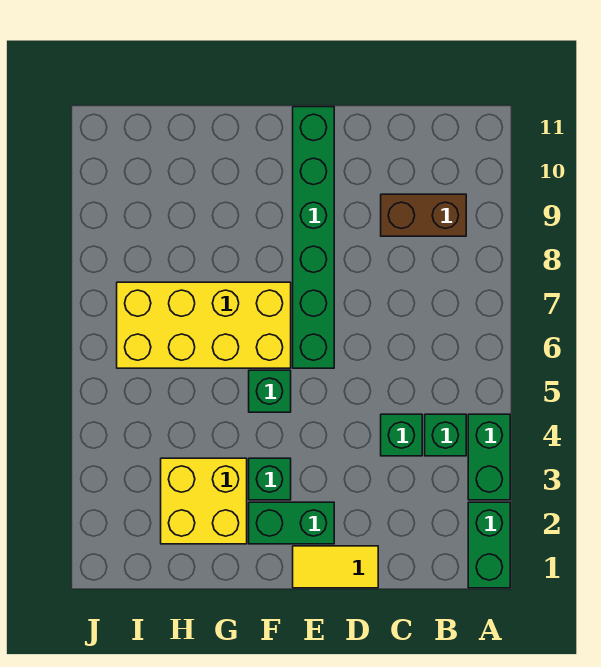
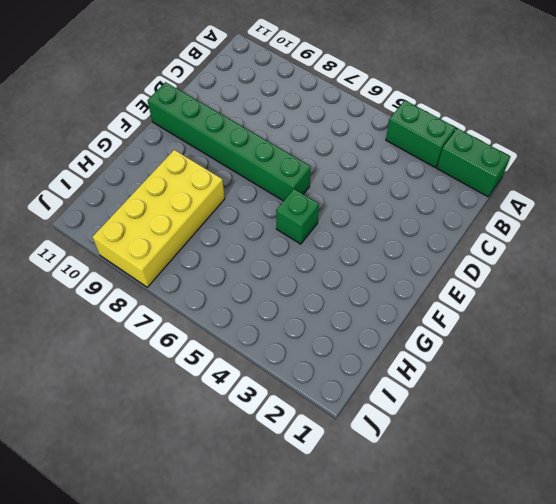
yellow 2x4 brick [92,150,225,287] -> yellow 2x4 brick moved to [117,282,291,368]
none -> green 1x1 brick [425,414,466,456]
none -> brown 1x2 brick [381,194,466,236]
none -> green 1x1 brick [381,414,422,456]

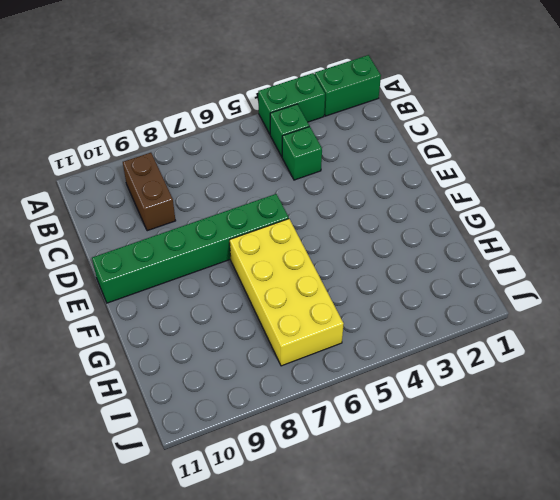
none -> yellow 1x2 tile [293,546,378,588]
none -> green 1x2 brick [249,502,334,544]
none -> green 1x1 brick [249,458,291,500]

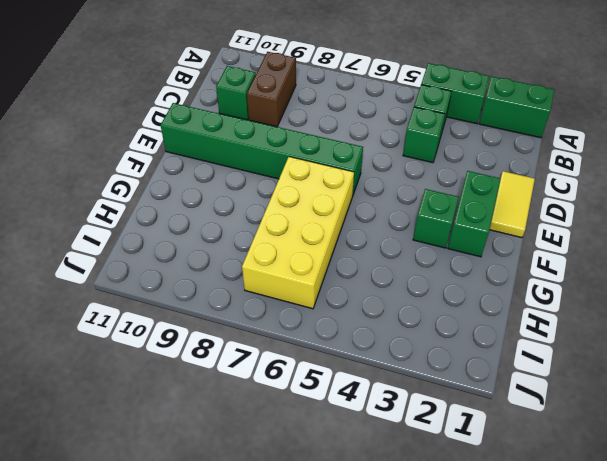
green 1x1 brick [216,66,256,120] -> green 1x1 brick moved to [249,370,291,412]
none -> yellow 2x2 brick [161,458,247,544]

